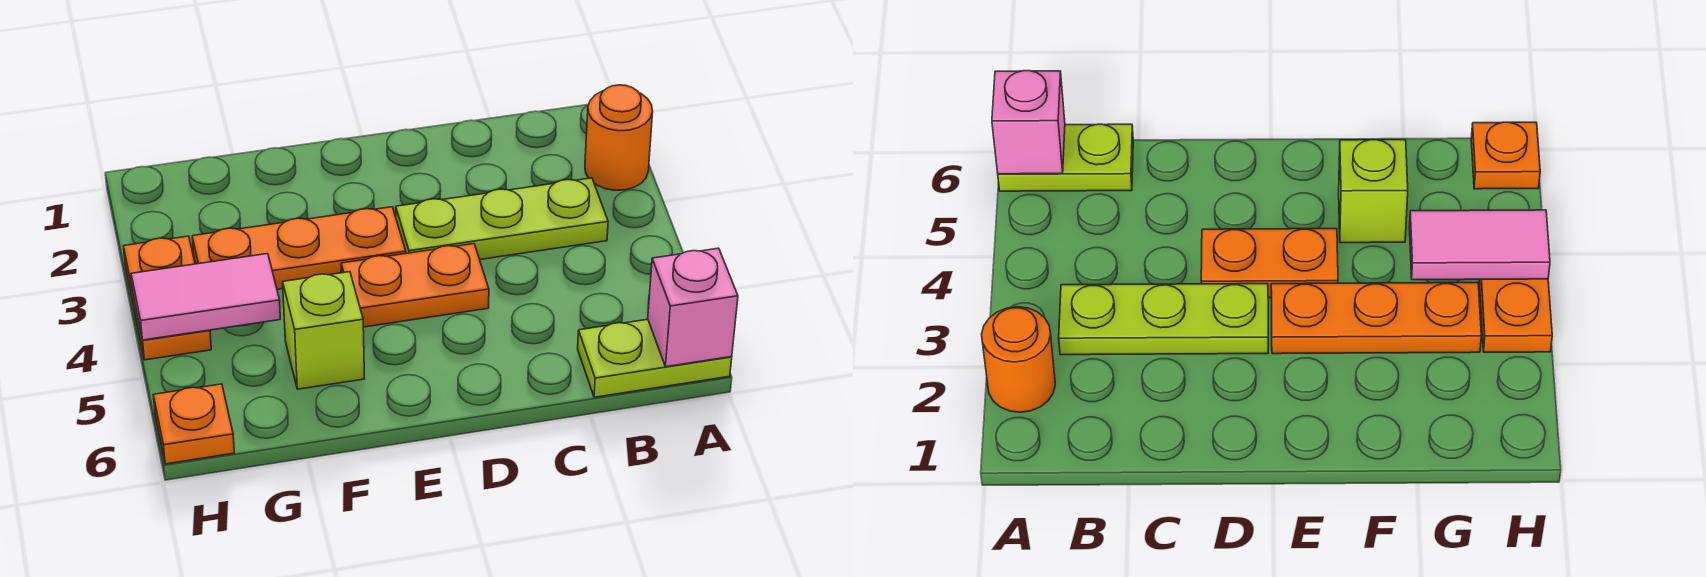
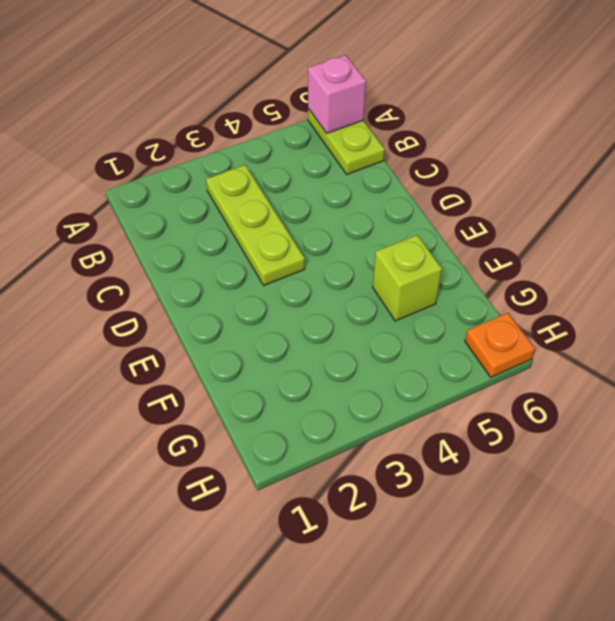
none -> orange 1x1 round brick [585,85,653,190]
none -> orange 1x2 plate [341,244,489,327]

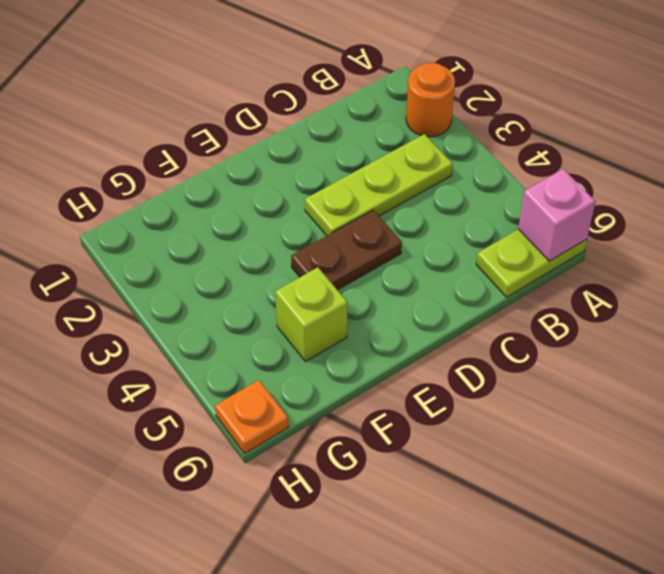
brown 1x2 plate [291,210,402,290] -> orange 1x2 plate [341,244,489,327]
none -> orange 1x3 plate [192,207,406,289]
none -> orange 1x2 plate [124,236,211,360]

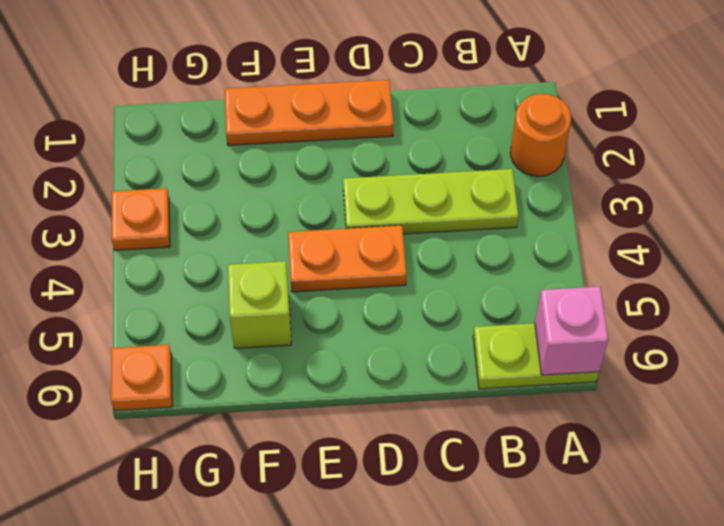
orange 1x3 plate [225,80,393,145] -> orange 1x3 plate moved to [192,207,406,289]
orange 1x1 plate [112,188,170,250] -> orange 1x2 plate [124,236,211,360]
none -> pink 1x2 tile [131,254,280,340]

